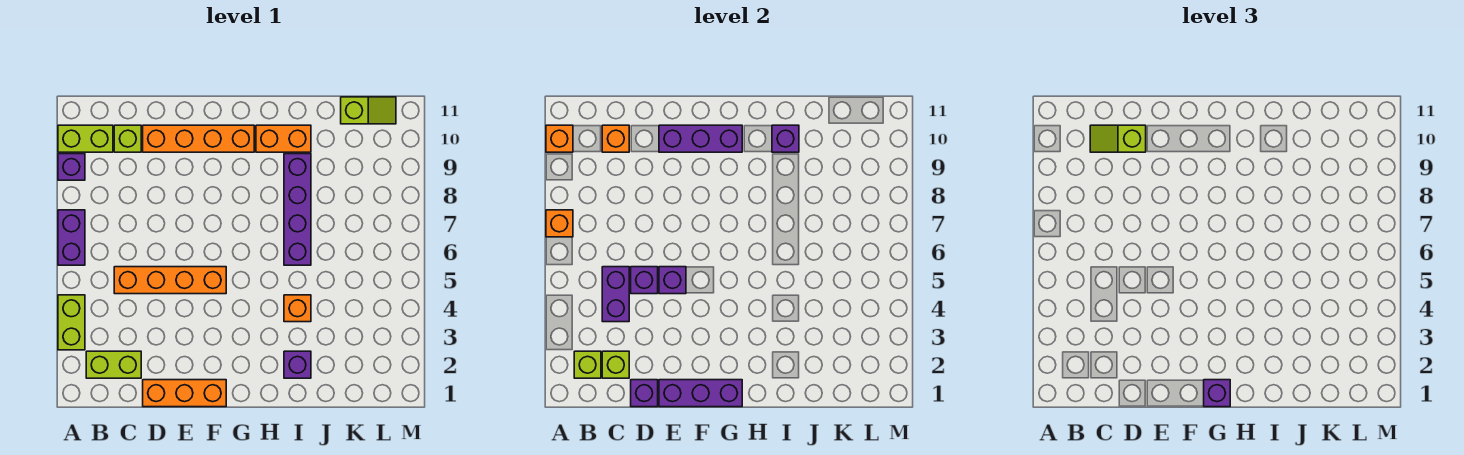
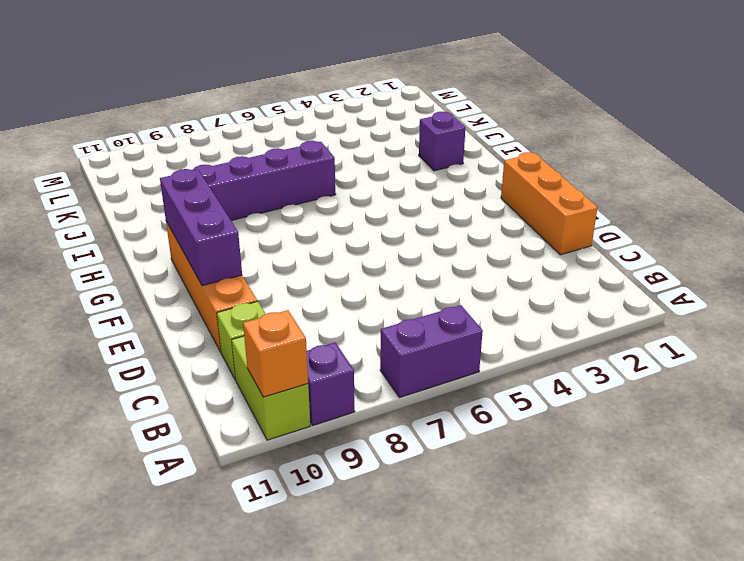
none -> lime 1x2 brick [58,295,85,350]
none -> lime 1x2 brick [86,351,141,378]
none -> orange 1x4 brick [114,267,226,294]

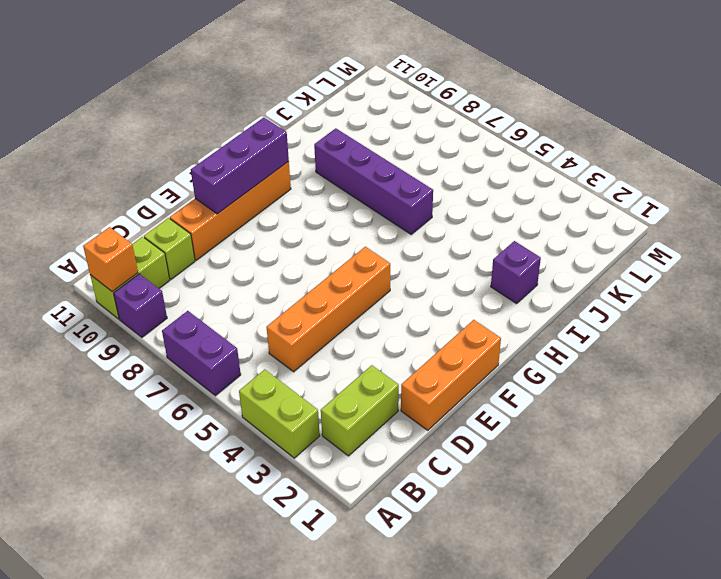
none -> orange 1x2 brick [256,125,311,152]
none -> orange 1x1 brick [284,295,311,322]
none -> lime 1x2 slope [341,97,396,124]

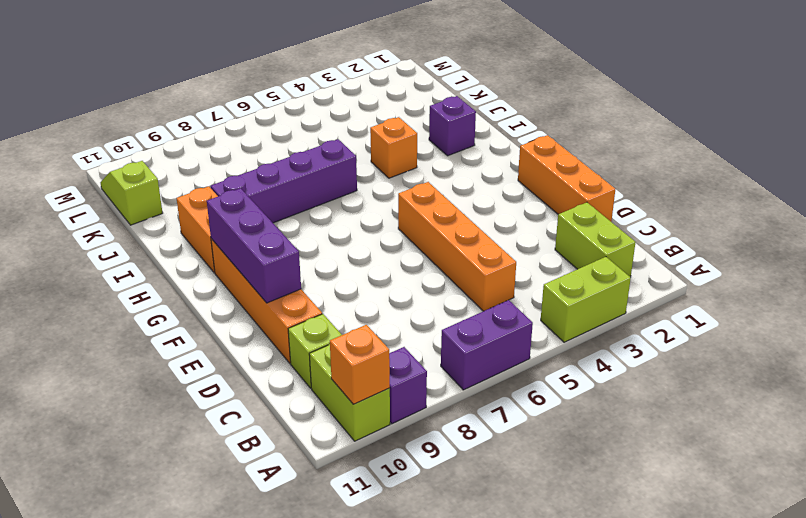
none -> orange 1x1 brick [546,210,573,237]
none -> lime 1x1 brick [574,351,601,378]
none -> lime 1x1 brick [602,351,629,378]

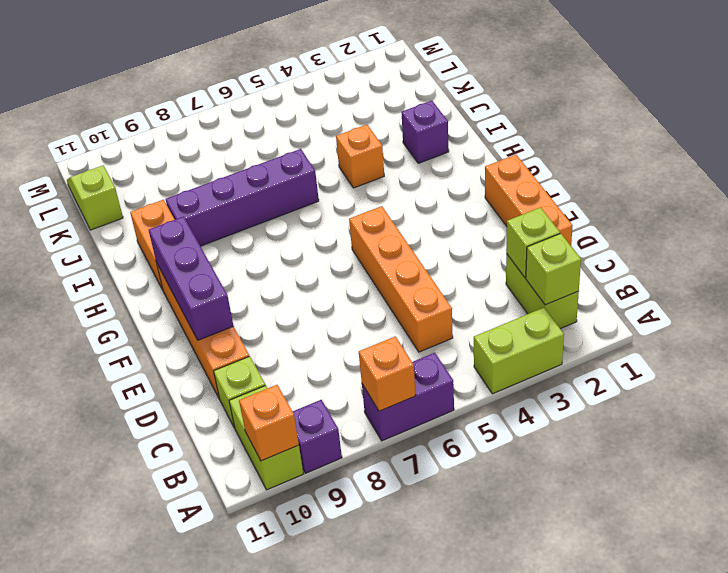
none -> purple 1x2 brick [602,267,629,322]
none -> orange 1x1 brick [602,125,629,152]
none -> purple 1x1 brick [631,380,658,407]

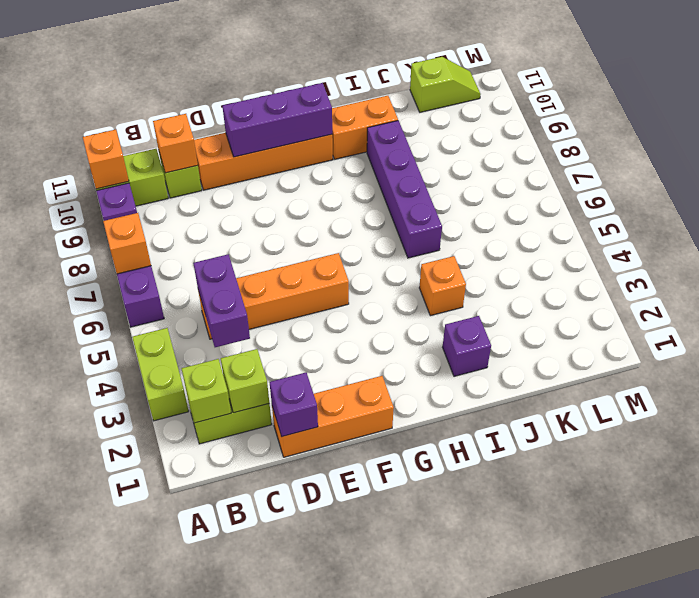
none -> purple 1x1 brick [631,267,658,294]
none -> purple 1x3 brick [659,380,742,407]
none -> purple 1x1 brick [659,267,686,294]

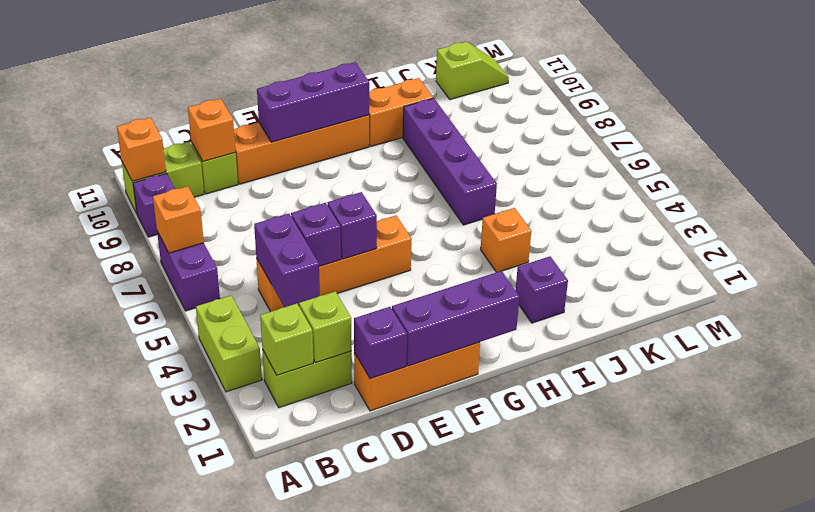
none -> purple 1x1 brick [772,125,799,152]
none -> lime 1x2 slope [1090,125,1146,152]
none -> purple 1x1 brick [1204,380,1230,407]

